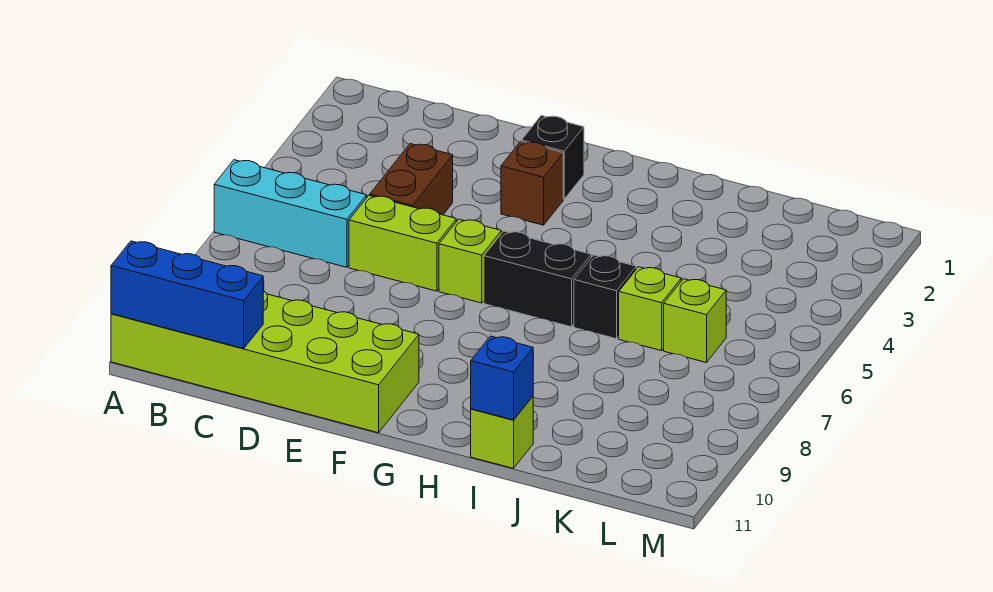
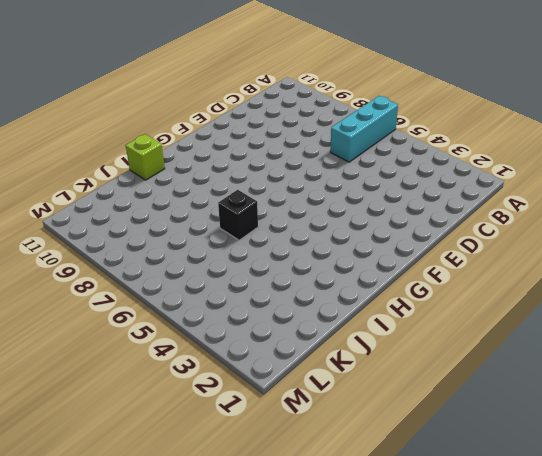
none -> lime 2x6 brick [111,291,419,433]
none -> brown 1x2 brick [370,144,453,215]
none -> lime 1x2 brick [349,195,456,291]

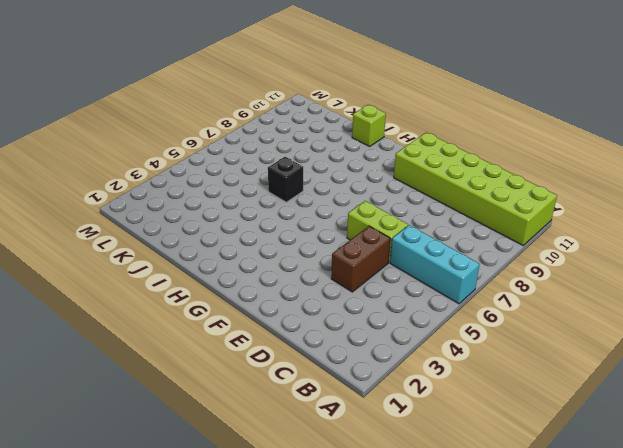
none -> black 1x1 brick [521,116,584,199]
none -> brown 1x1 brick [501,141,563,225]
none -> lime 1x1 brick [439,219,501,303]

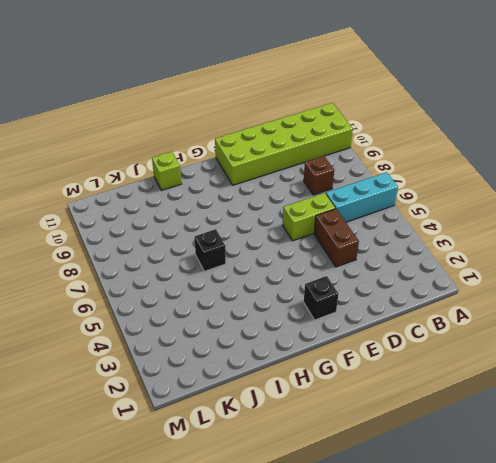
brown 1x1 brick [304,156,334,195] -> brown 1x1 brick moved to [501,141,563,225]
none -> lime 1x1 brick [439,219,501,303]
none -> black 1x2 brick [484,231,591,327]
none -> lime 1x1 brick [619,267,681,351]

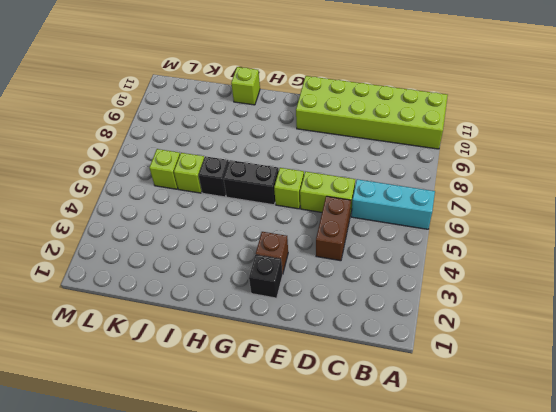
none -> blue 1x3 brick [111,241,263,349]
none -> blue 1x1 brick [471,336,533,420]

